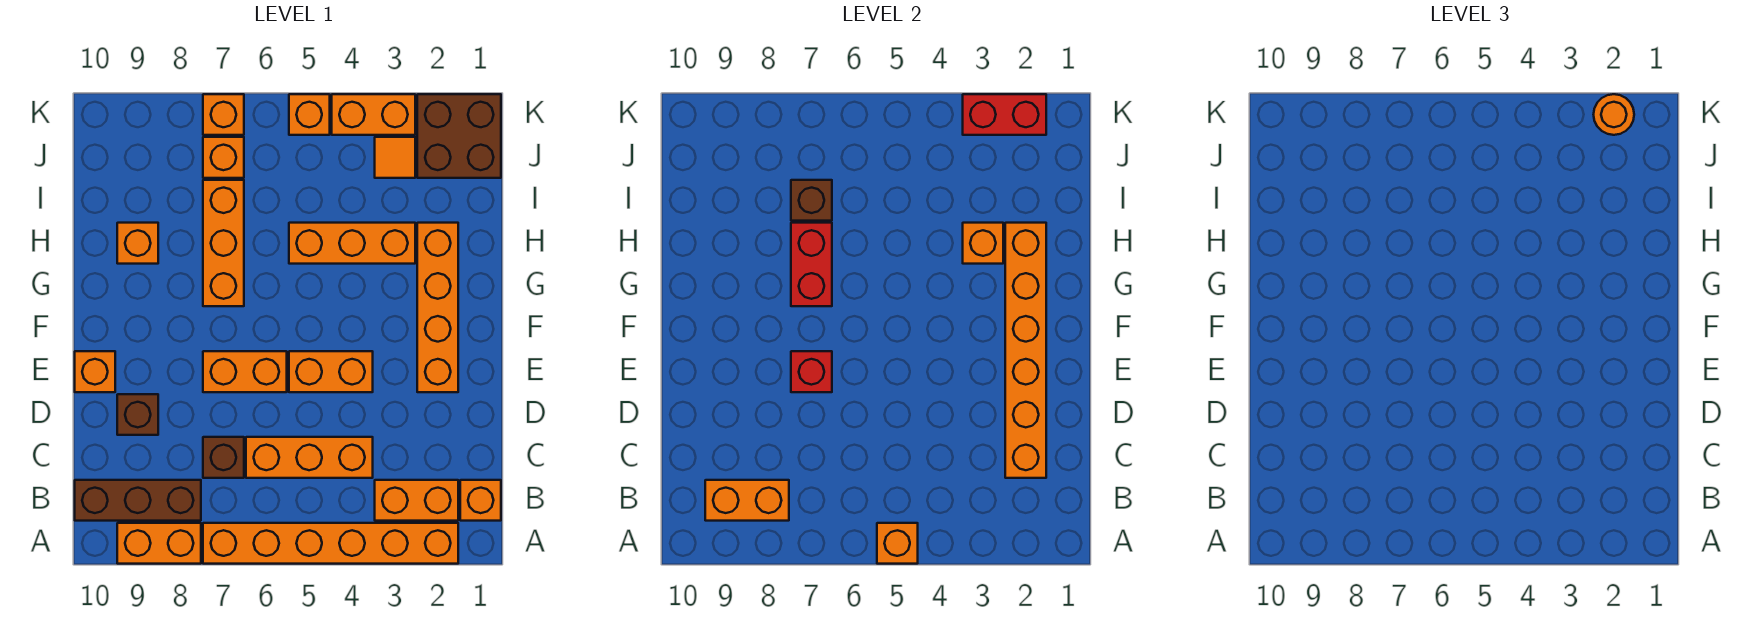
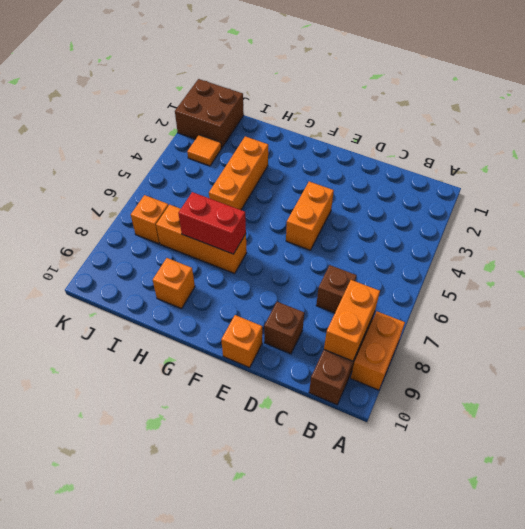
none -> orange 1x6 brick [203,523,458,564]
none -> orange 1x1 brick [460,480,501,521]
none -> orange 1x2 brick [375,480,458,521]
none -> orange 1x3 brick [246,437,373,478]

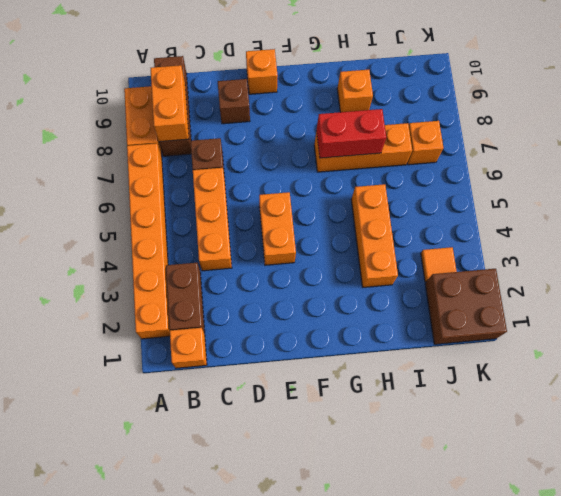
brown 1x2 brick [166,263,205,333] -> orange 1x2 brick [375,480,458,521]
none -> orange 1x4 brick [417,223,458,392]
none -> orange 1x2 brick [203,351,287,392]
none -> orange 1x2 brick [332,94,415,135]
none -> orange 1x1 brick [289,94,330,135]

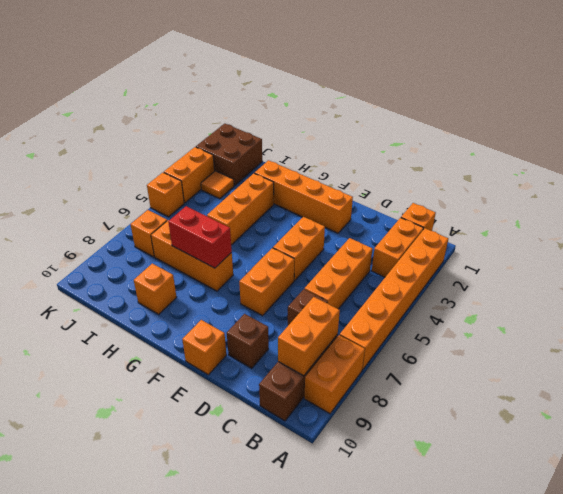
none -> orange 1x1 brick [203,94,244,135]
none -> orange 1x1 brick [877,523,918,564]
none -> orange 1x6 brick [1005,223,1046,478]
none -> red 1x1 brick [791,351,832,392]

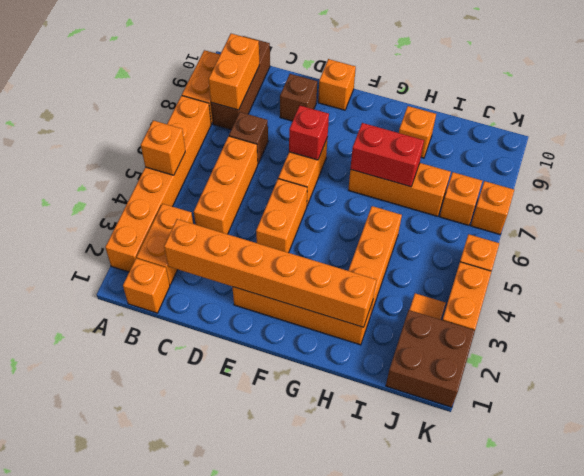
none -> orange 1x1 brick [963,223,1003,264]
none -> brown 1x1 brick [791,180,832,221]
none -> red 1x2 brick [963,94,1046,135]
none -> orange 1x1 round brick [1594,94,1634,135]

